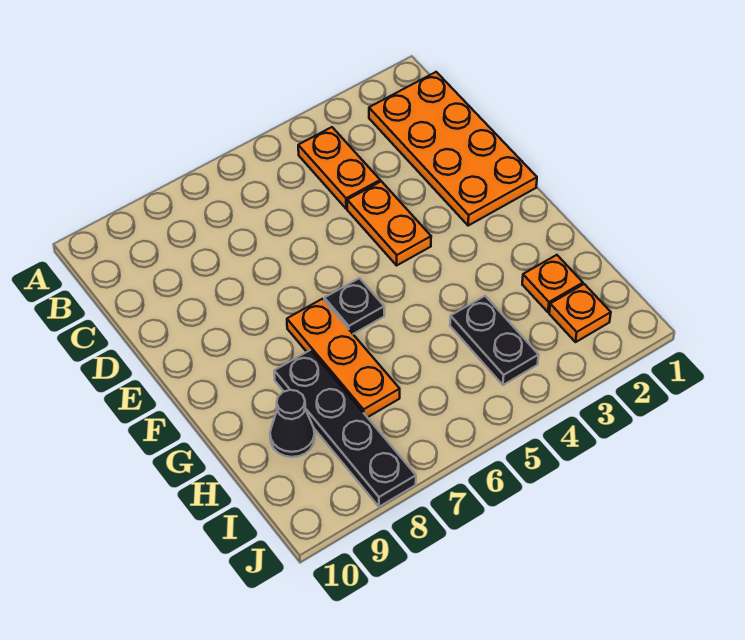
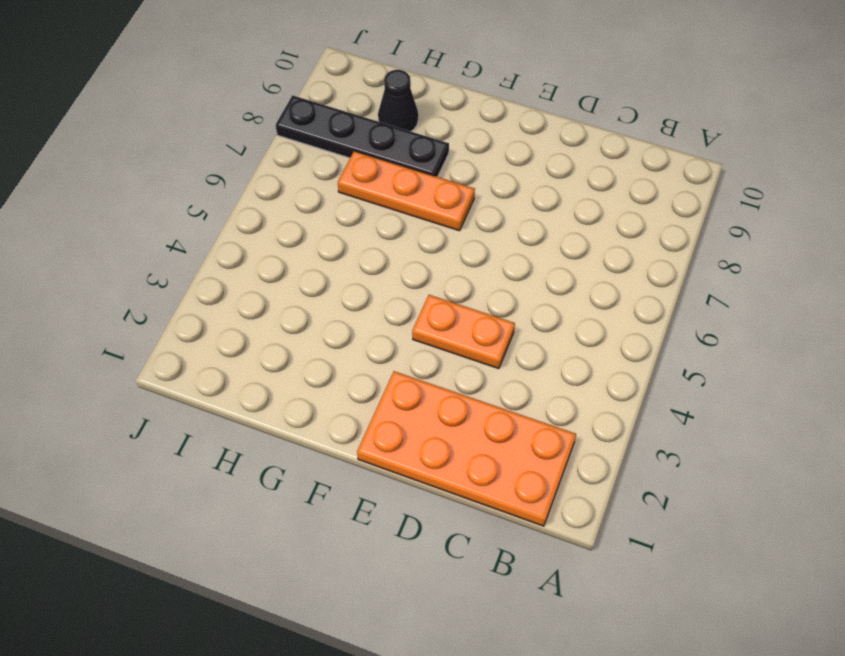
none -> orange 1x2 plate [298,127,380,209]
none -> black 1x1 plate [324,278,384,334]

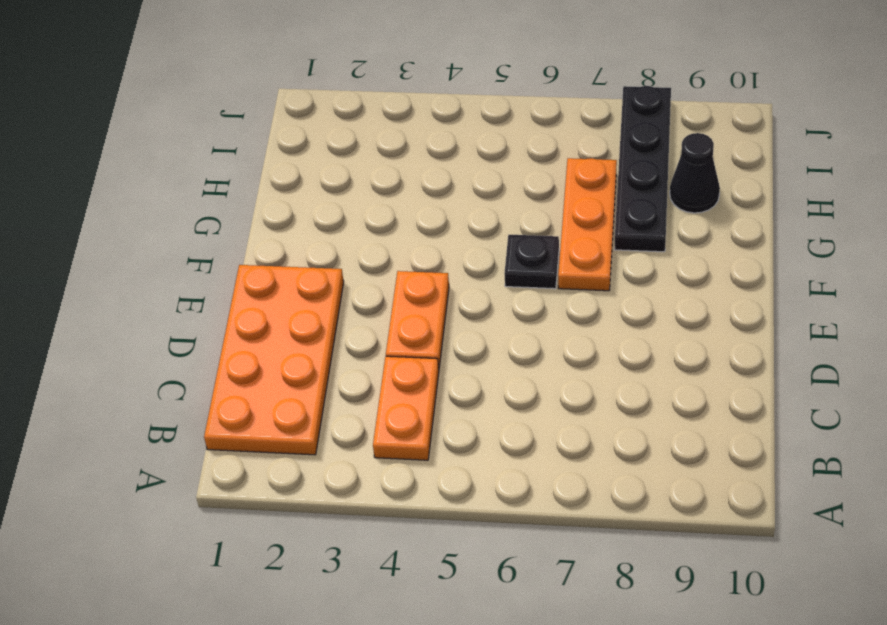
none -> orange 1x1 plate [522,255,583,312]
none -> black 1x2 plate [450,296,539,385]

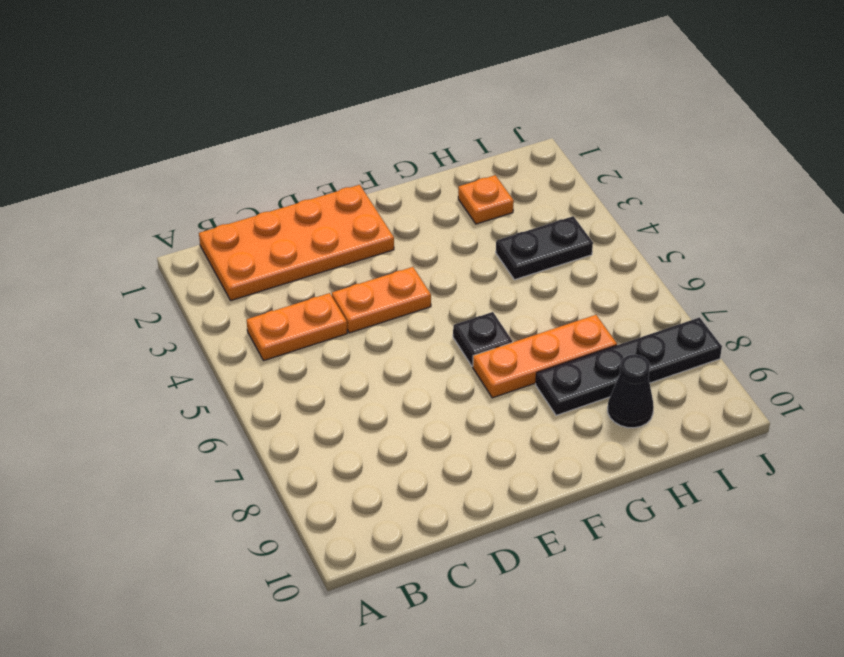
none -> orange 1x1 plate [549,284,611,342]

